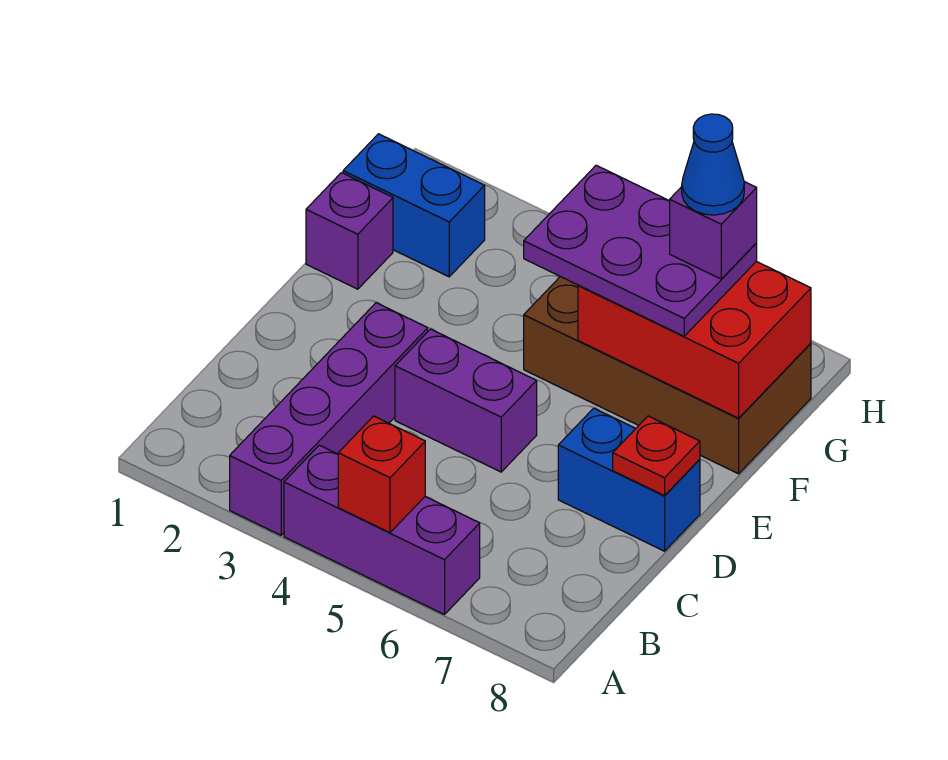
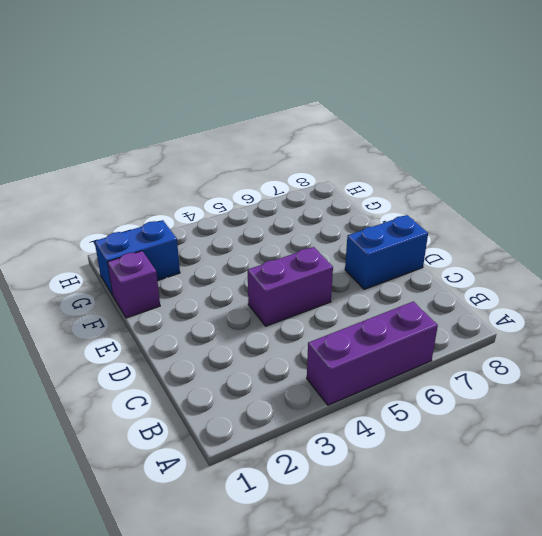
none -> purple 1x4 brick [230,303,428,535]
none -> brown 2x4 brick [524,277,811,474]
none -> red 1x1 brick [338,416,425,533]

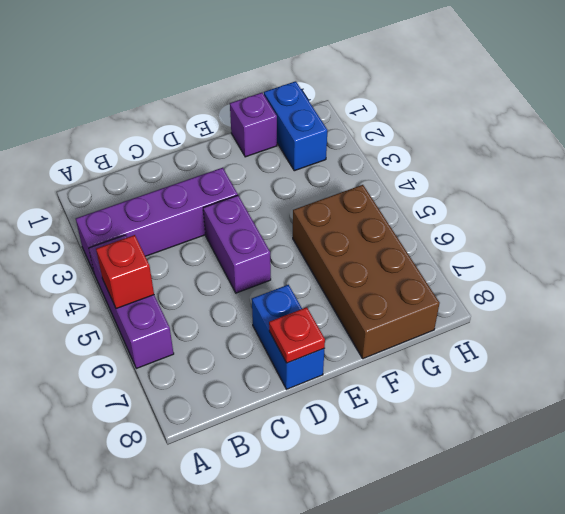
none -> red 2x3 brick [578,261,811,418]
none -> purple 2x3 plate [524,165,757,336]
none -> purple 1x1 brick [670,182,757,279]

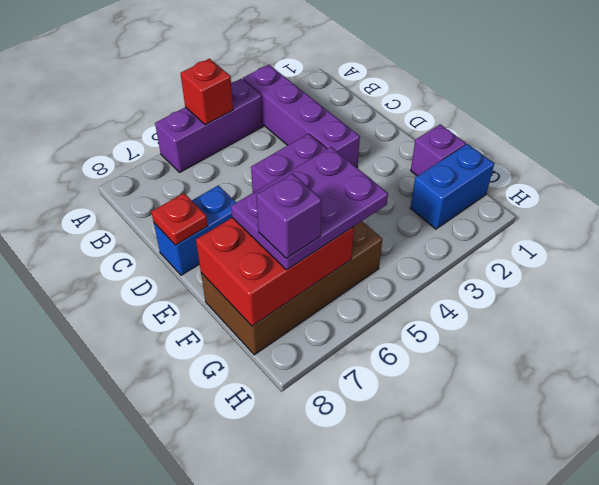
none -> blue 1x1 cone [682,114,744,215]

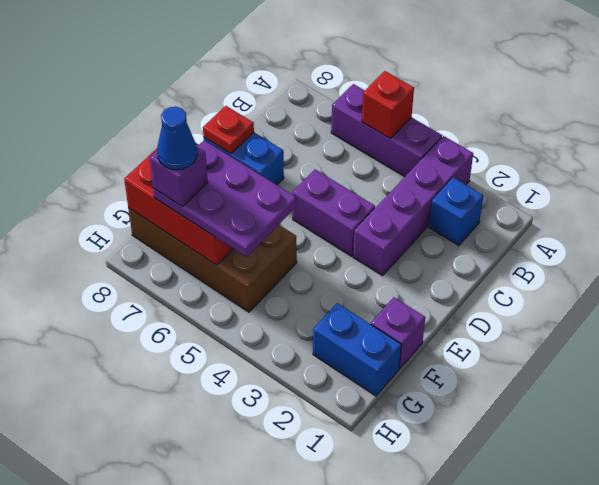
blue 1x1 brick [429,178,483,246] -> none

